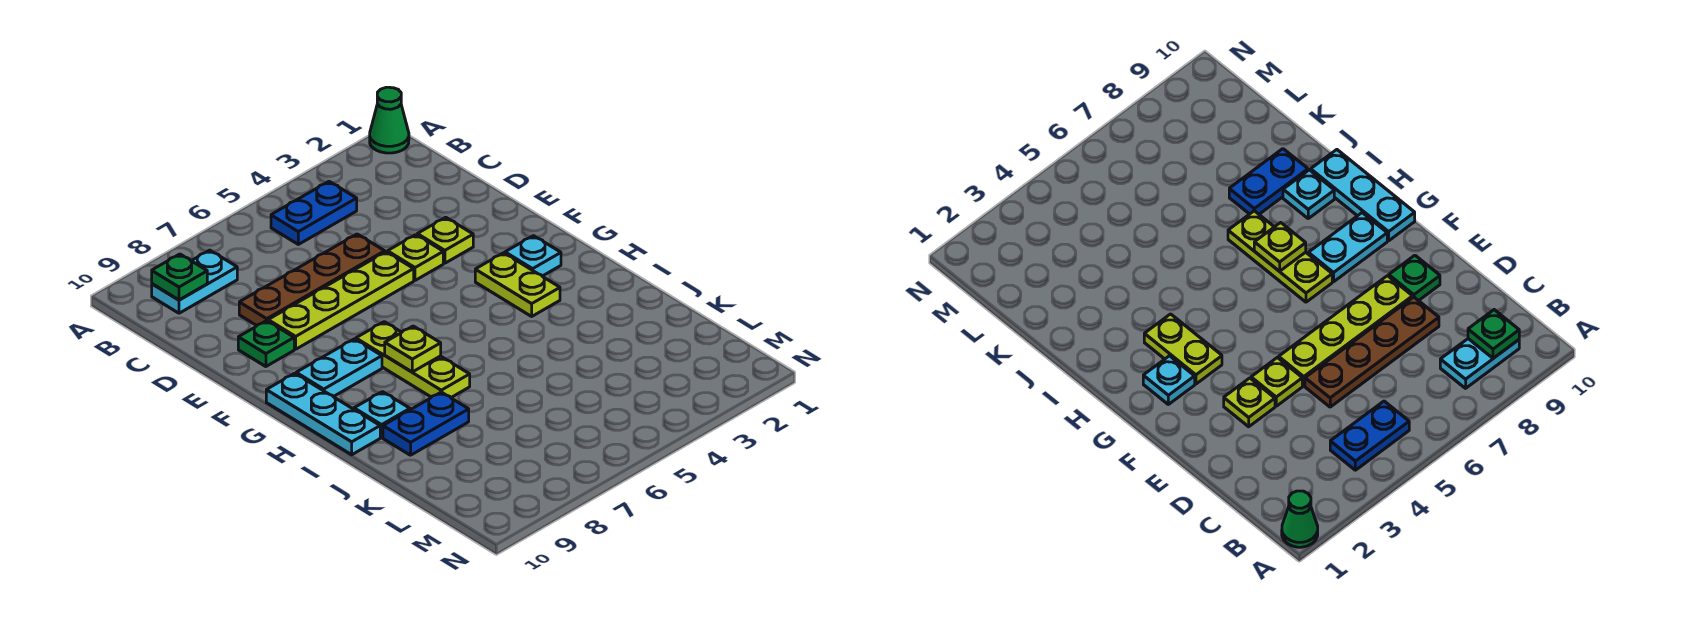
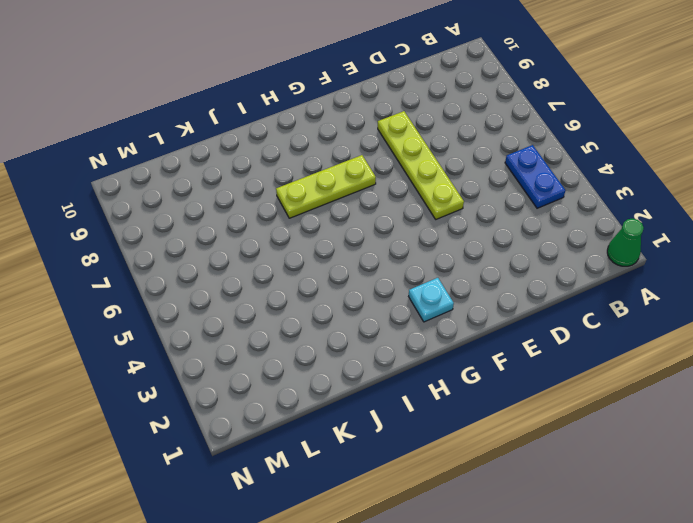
none -> cyan 1x2 plate [152,250,237,313]
none -> brown 1x4 plate [239,234,385,325]
none -> lime 1x1 plate [417,217,473,263]

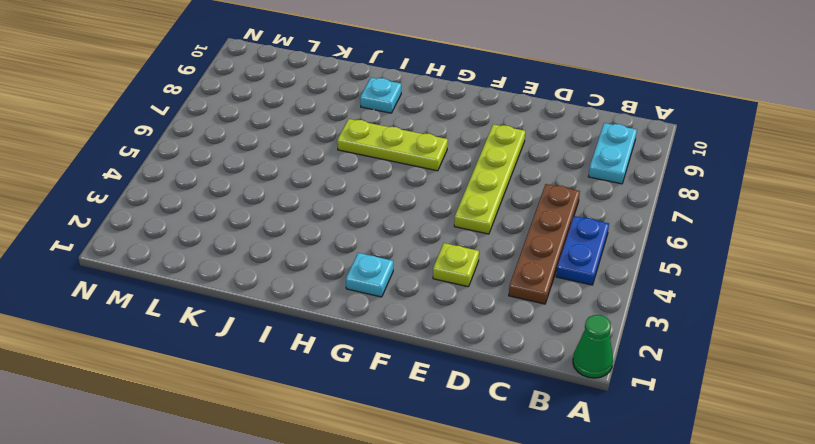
brown 1x4 plate [509,184,580,304] -> brown 1x4 plate moved to [239,234,385,325]
none -> lime 1x1 plate [388,235,443,280]
none -> green 1x1 plate [238,321,294,367]
none -> lime 1x2 plate [475,253,560,316]

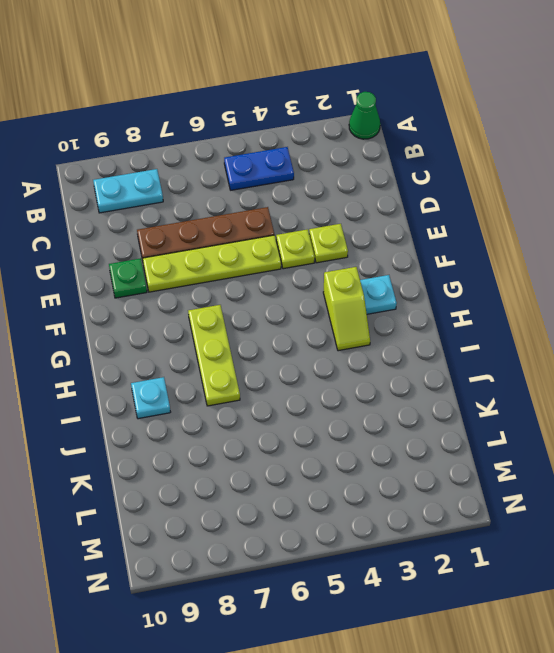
lime 1x2 slope [323,267,370,351] -> lime 1x2 plate [475,253,560,316]
none -> cyan 1x2 plate [296,339,382,397]
none -> cyan 1x3 plate [266,373,380,455]
none -> blue 1x2 plate [383,392,469,455]

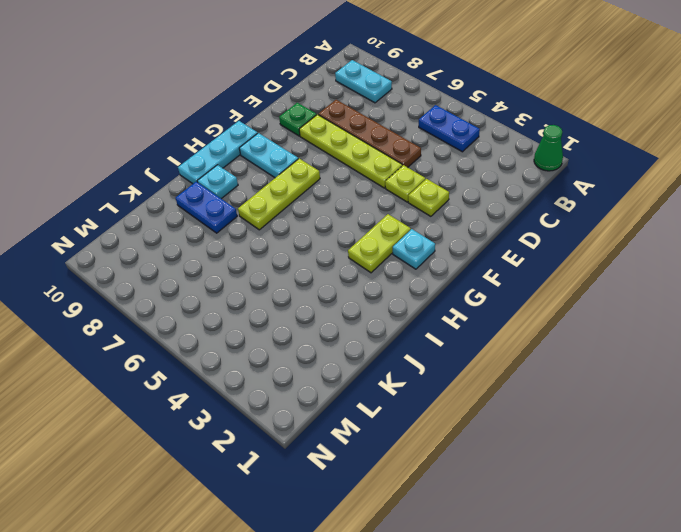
none -> green 1x1 plate [152,254,207,300]
none -> lime 1x1 plate [385,326,441,372]

